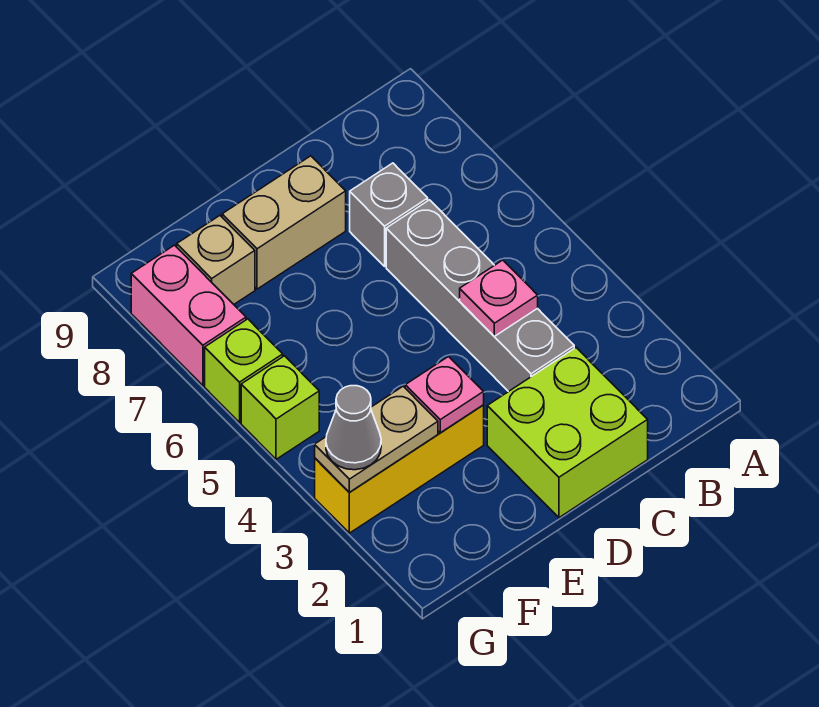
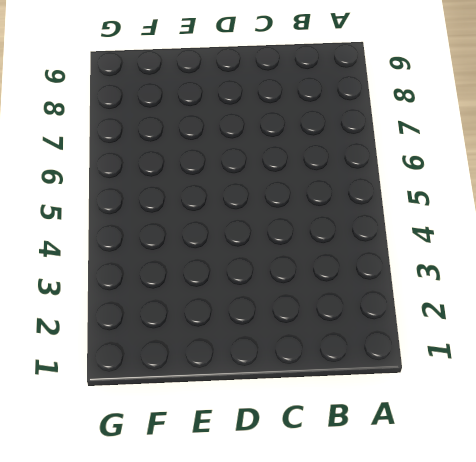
none -> lime 2x2 brick [487,348,648,518]
none -> grey 1x4 brick [386,200,574,392]
none -> grey 1x1 brick [350,163,428,266]

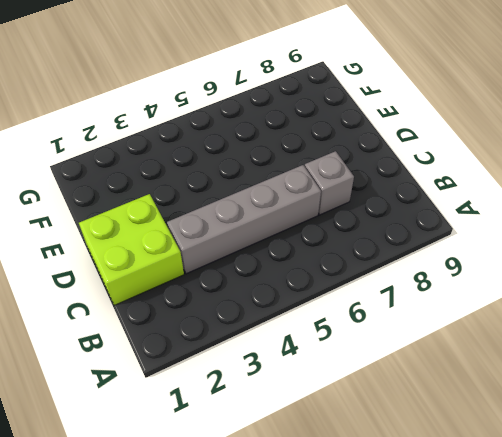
none -> tan 1x2 brick [222,156,346,289]
none -> yellow 1x3 brick [315,405,484,533]
none -> tan 1x1 brick [177,216,255,304]

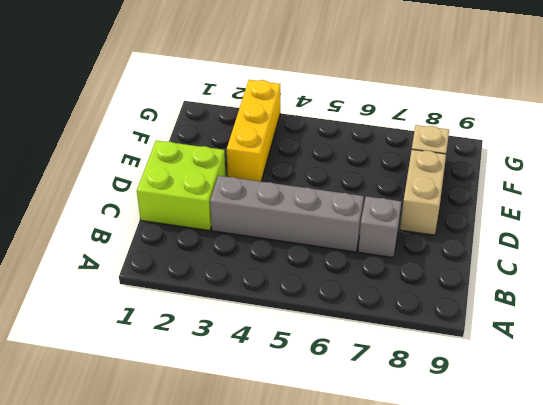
none -> lime 1x1 brick [241,356,319,459]
none -> lime 1x1 brick [205,319,283,422]
none -> pink 1x2 brick [131,245,246,385]

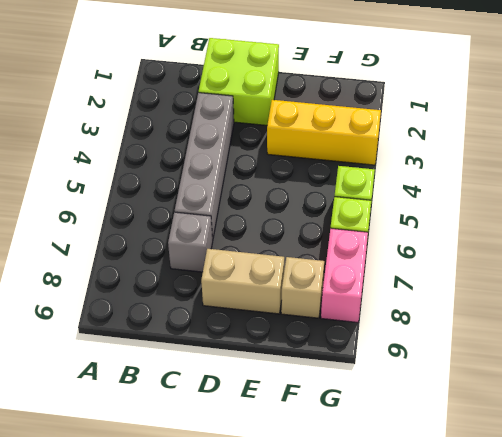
none -> pink 1x1 plate [460,260,538,336]
none -> pink 1x1 plate [405,357,484,433]
none -> tan 1x2 plate [315,386,438,492]

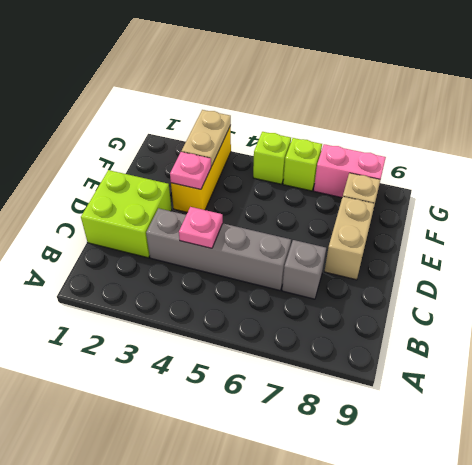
none -> grey 1x1 cone [326,386,381,470]

